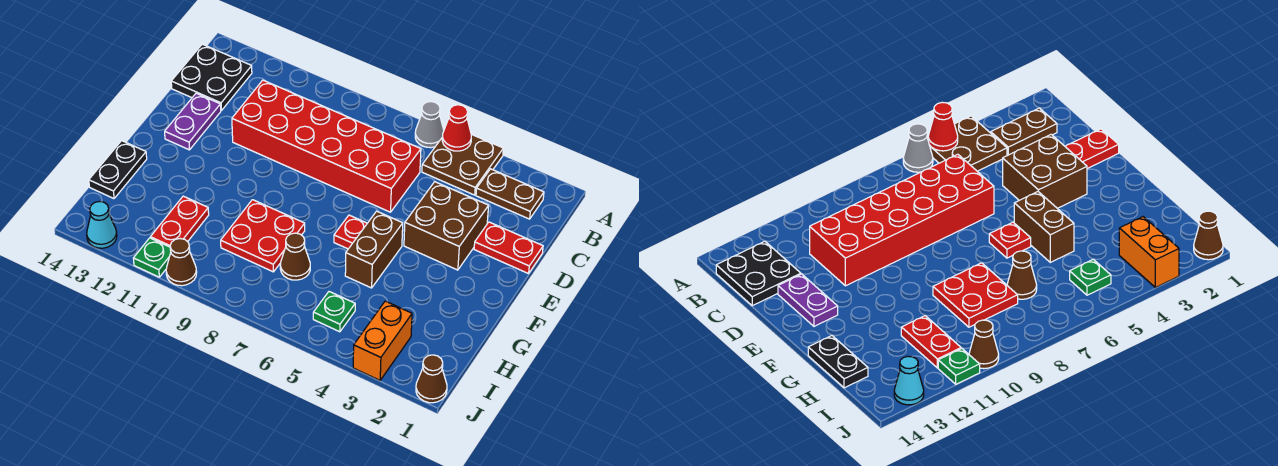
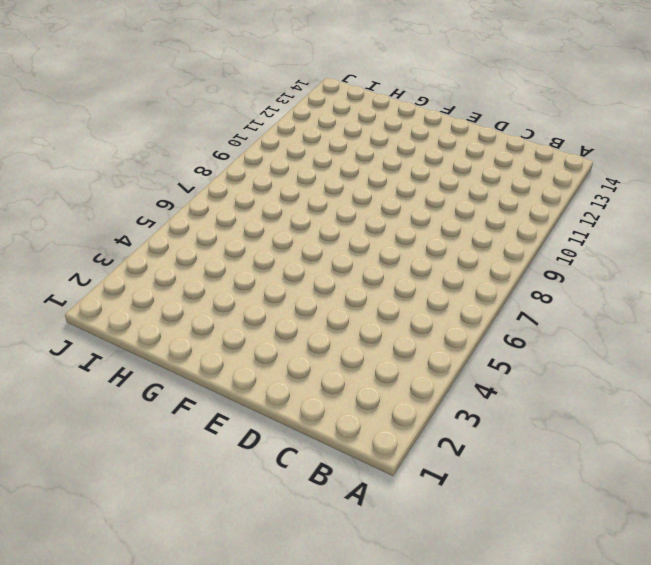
none -> brown 2x2 plate [422,134,503,195]
none -> grey 1x1 cone [415,102,444,148]
none -> brown 1x2 plate [476,169,544,219]

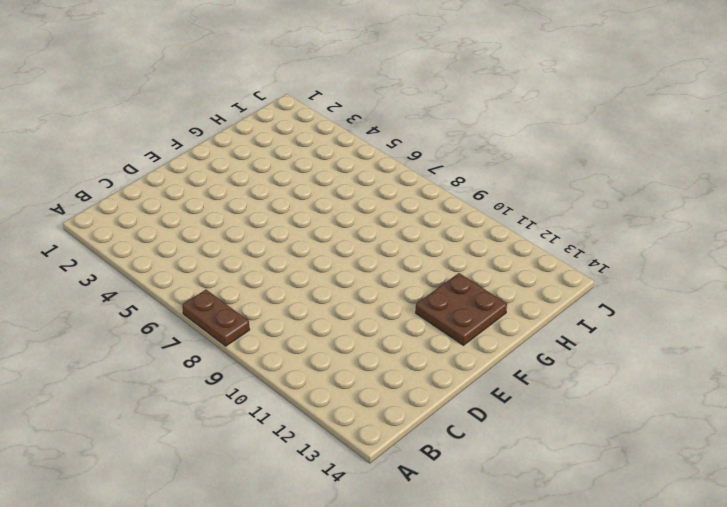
brown 1x2 plate [182,290,250,346] -> brown 1x2 plate moved to [476,169,544,219]
brown 2x2 plate [416,273,507,345] -> brown 2x2 plate moved to [422,134,503,195]
none -> grey 1x1 cone [415,102,444,148]
none -> black 2x2 plate [171,44,252,110]
none -> red 2x6 brick [232,80,421,212]

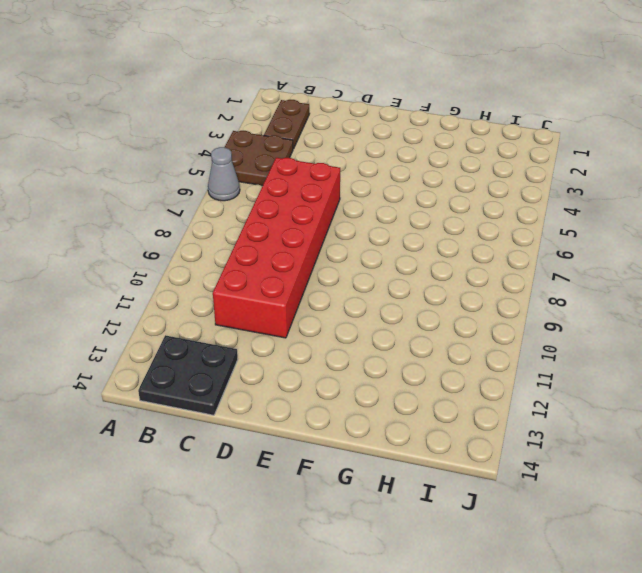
none -> red 1x2 plate [474,222,543,274]
none -> brown 2x2 brick [404,182,489,270]
none -> purple 1x2 plate [165,93,221,150]

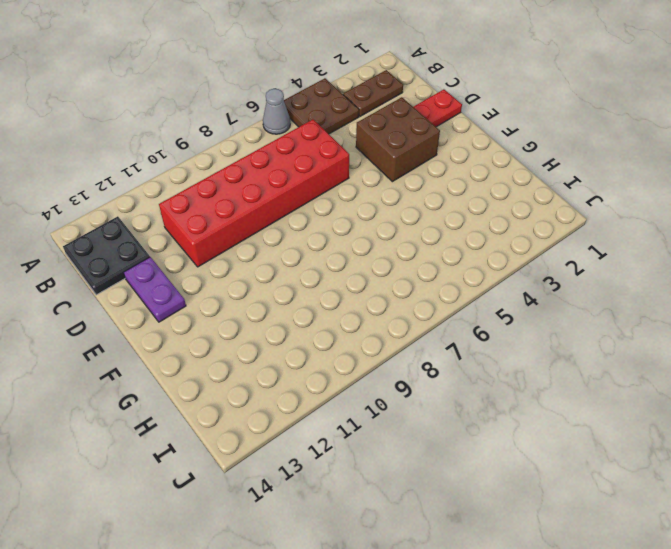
none -> brown 1x2 brick [345,211,403,288]
none -> red 1x1 plate [334,215,367,249]
none -> red 2x2 plate [221,200,305,272]

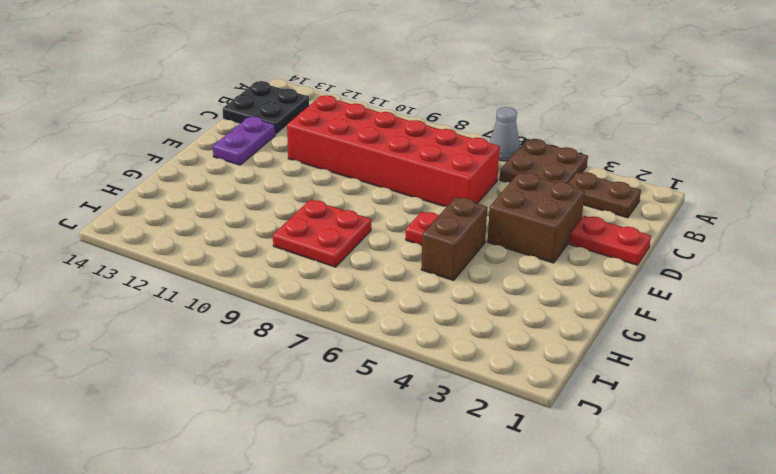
none -> black 1x2 plate [89,141,147,199]
none -> brown 1x1 cone [280,233,310,280]
none -> red 1x2 plate [151,196,209,247]

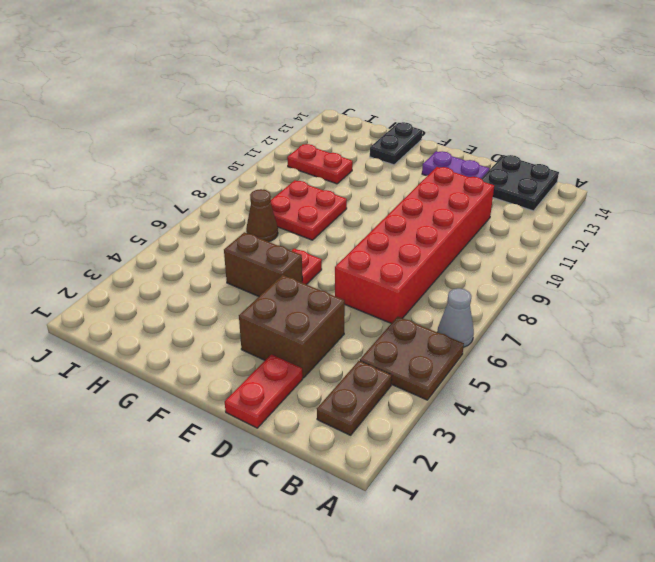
black 1x2 plate [370,122,422,165] -> black 1x2 plate turned to [89,141,147,199]
none -> orange 1x2 brick [353,301,412,380]
none -> green 1x1 plate [313,292,355,332]
none -> brown 1x1 cone [416,355,447,403]

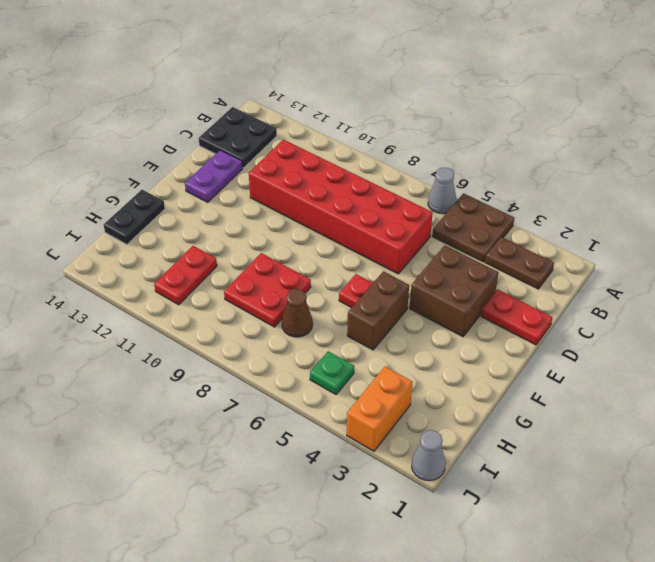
grey 1x1 cone [412,430,446,481] -> brown 1x1 cone [416,355,447,403]
none -> brown 1x1 cone [166,239,197,286]
none -> green 1x1 plate [133,238,171,277]
none -> cyan 1x1 cone [87,201,117,248]

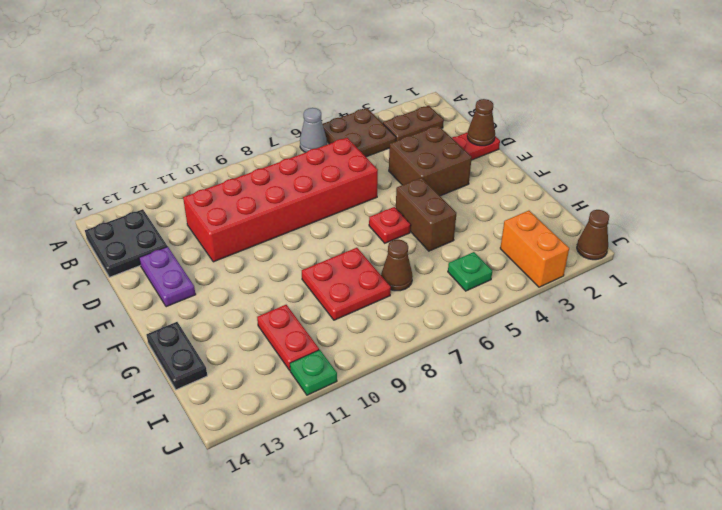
brown 1x1 cone [467,99,495,146] -> brown 1x1 cone moved to [166,239,197,286]
none -> cyan 1x1 cone [87,201,117,248]
none -> red 1x1 cone [442,105,471,151]

